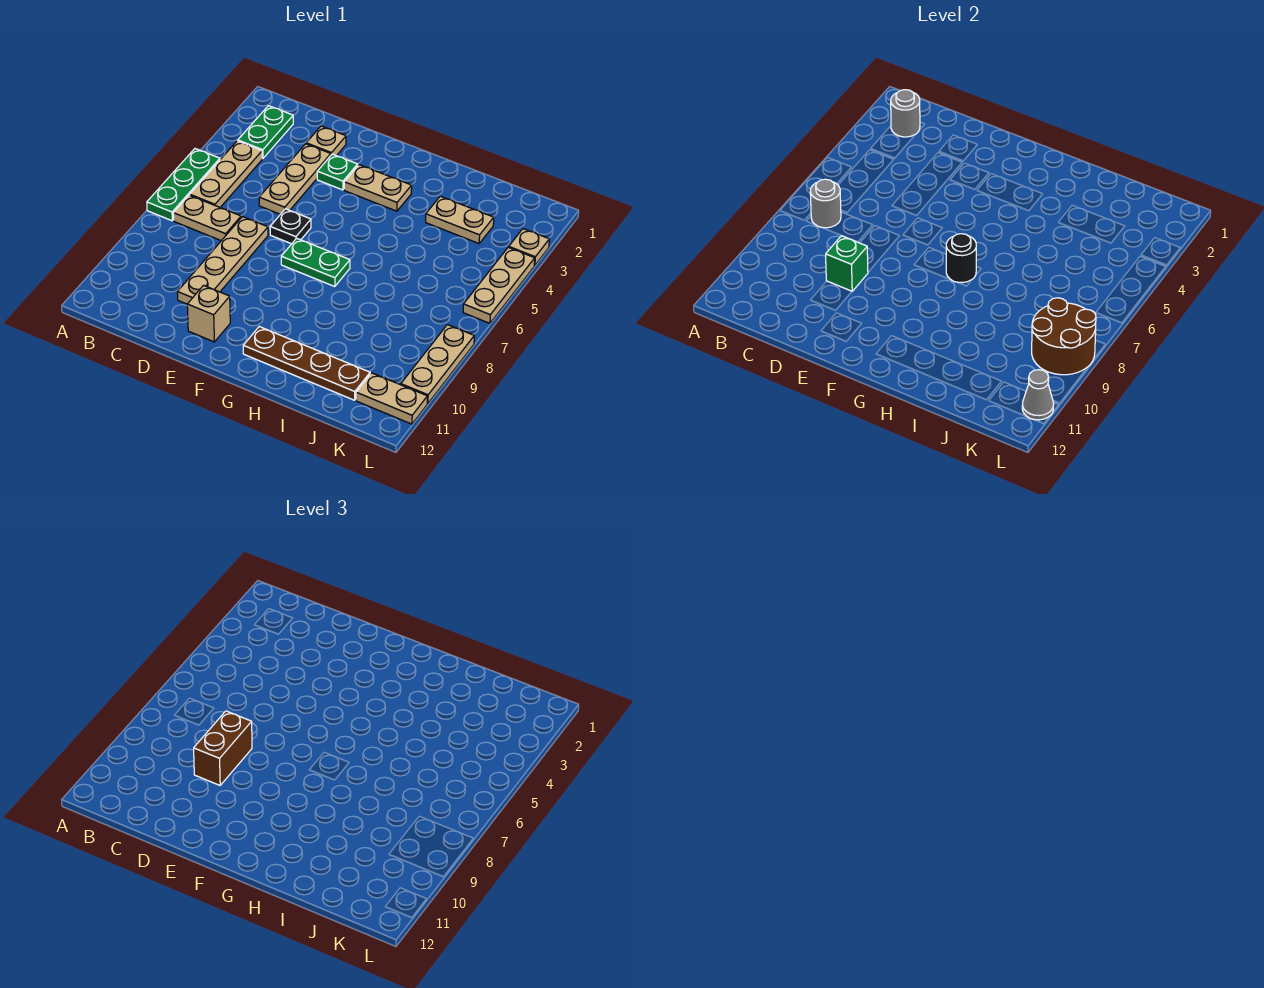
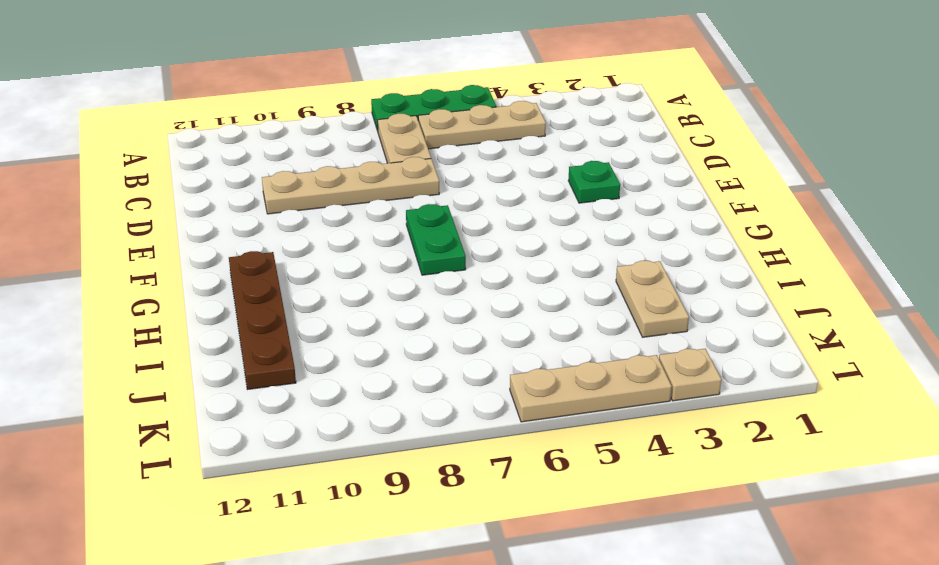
none -> green 1x2 plate [238,106,293,158]
none -> tan 1x1 plate [306,126,346,156]
none -> tan 1x3 plate [259,144,331,214]

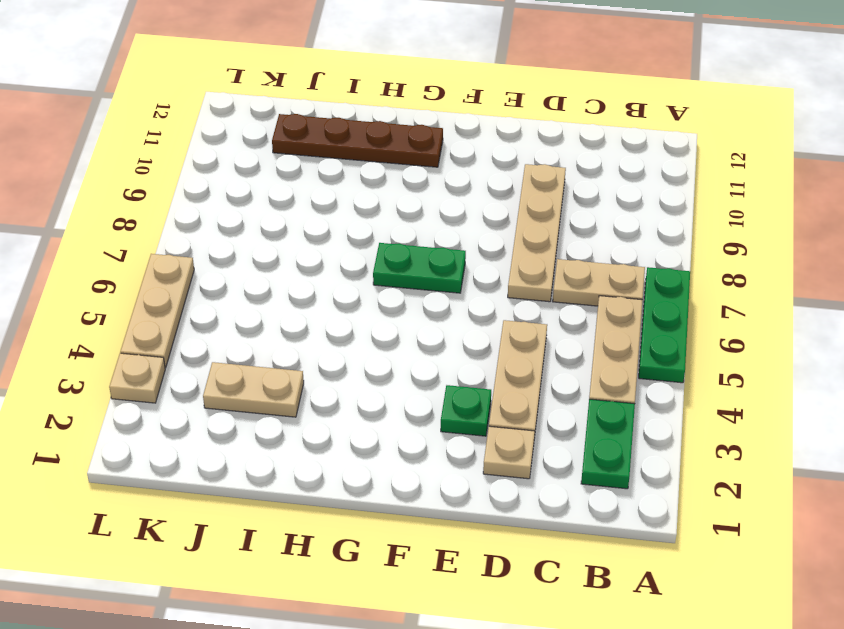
none -> black 1x1 plate [270,209,311,244]
none -> tan 1x1 brick [187,285,230,342]
none -> tan 1x2 plate [344,165,412,211]

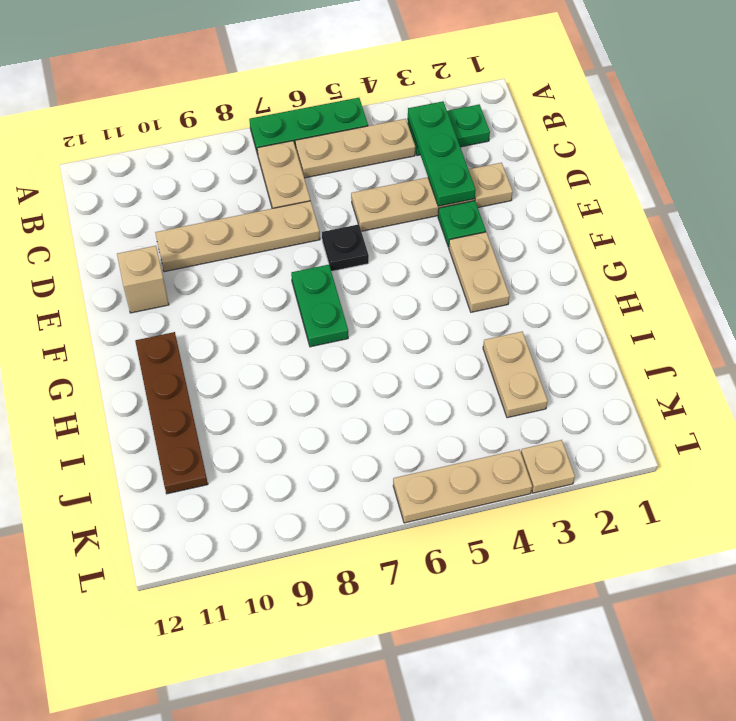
green 1x3 plate [408,101,476,206] -> none
none -> tan 1x2 plate [356,373,427,424]
none -> tan 1x3 plate [401,325,474,404]
none -> grey 1x1 round brick [891,90,920,137]

